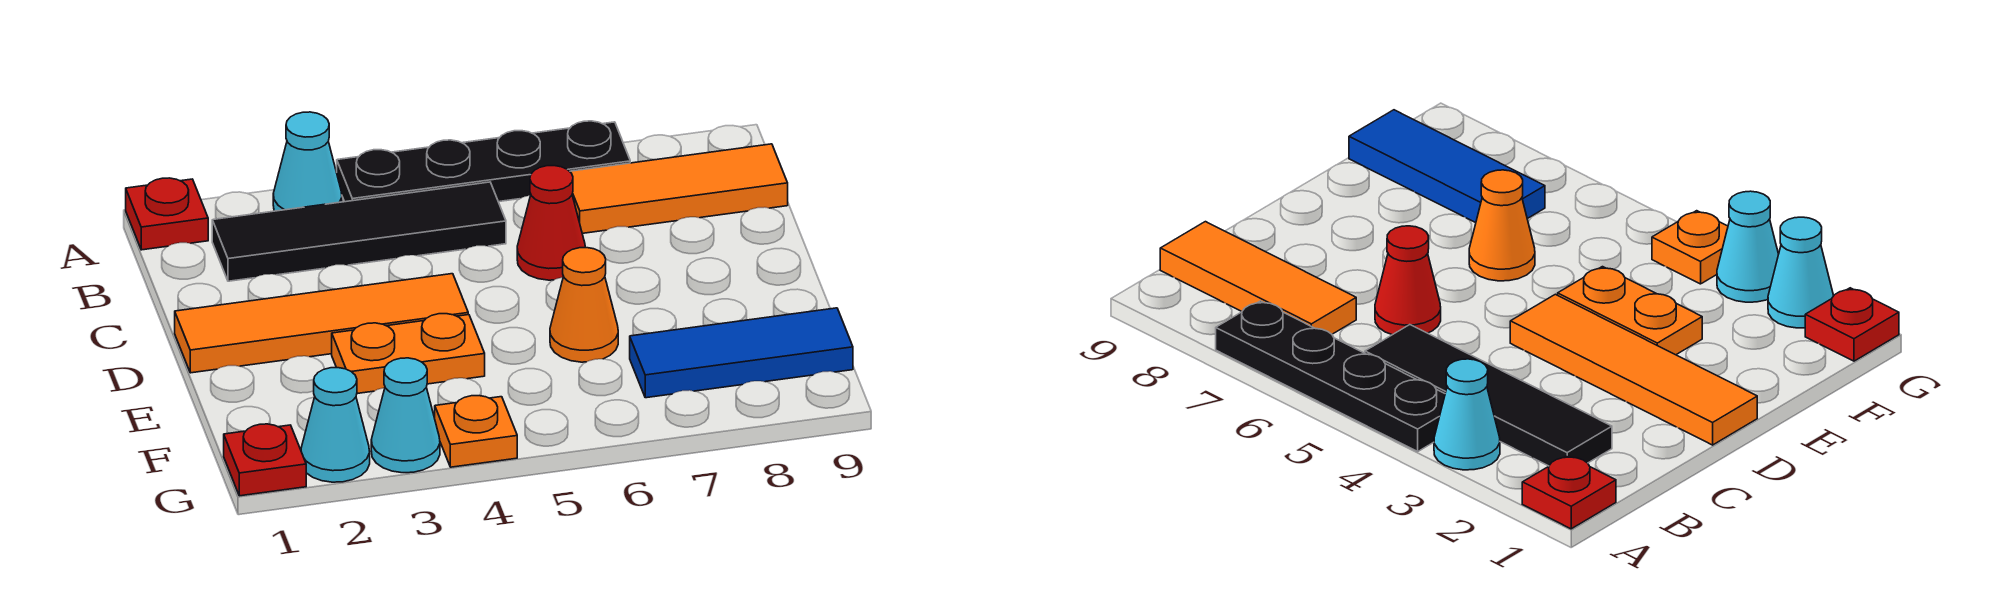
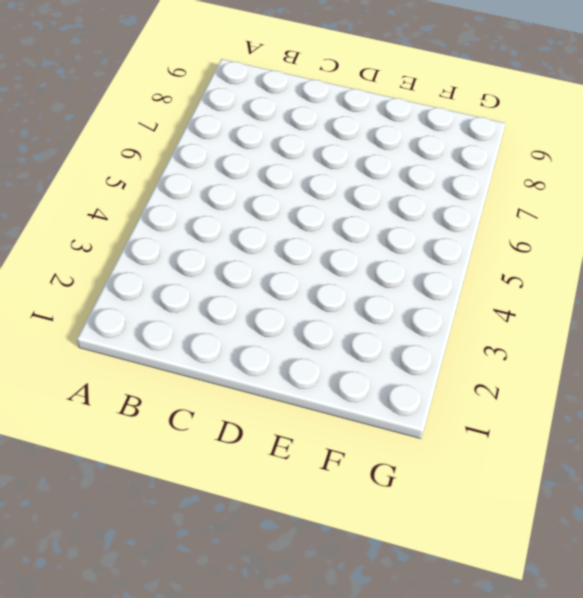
none -> red 1x1 plate [126,178,208,250]
none -> cyan 1x1 cone [273,112,342,211]
none -> black 1x4 plate [337,121,630,202]

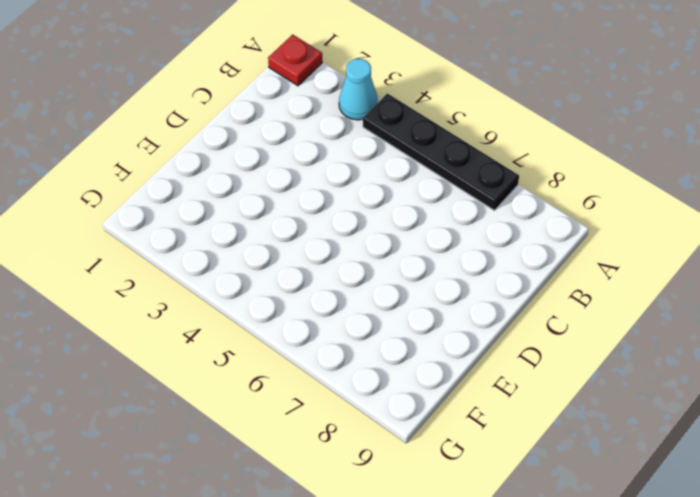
none -> black 1x4 tile [212,182,506,281]
none -> orange 1x3 tile [570,144,788,233]
none -> red 1x1 cone [517,166,585,280]

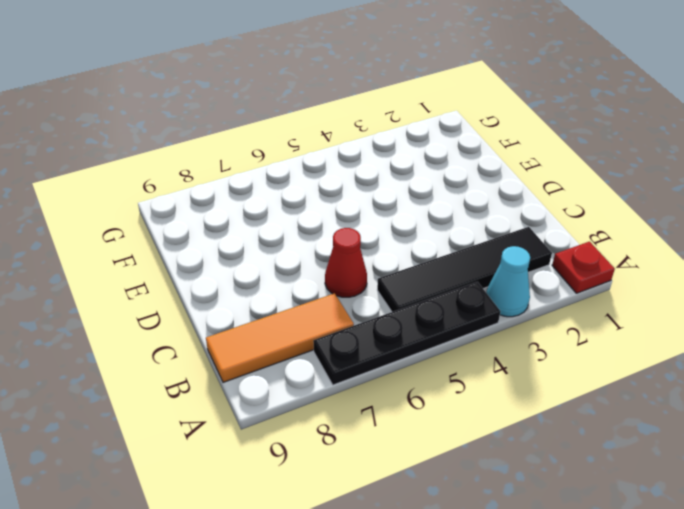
none -> orange 1x4 tile [175,274,468,373]
none -> orange 1x2 plate [332,314,485,394]
none -> orange 1x1 cone [550,248,618,362]

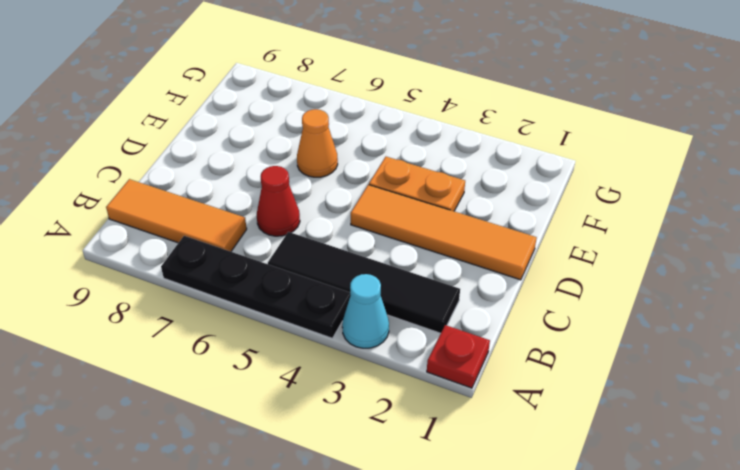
none -> blue 1x3 tile [630,308,853,398]
none -> red 1x1 plate [224,424,306,496]
none -> cyan 1x1 cone [301,368,370,482]

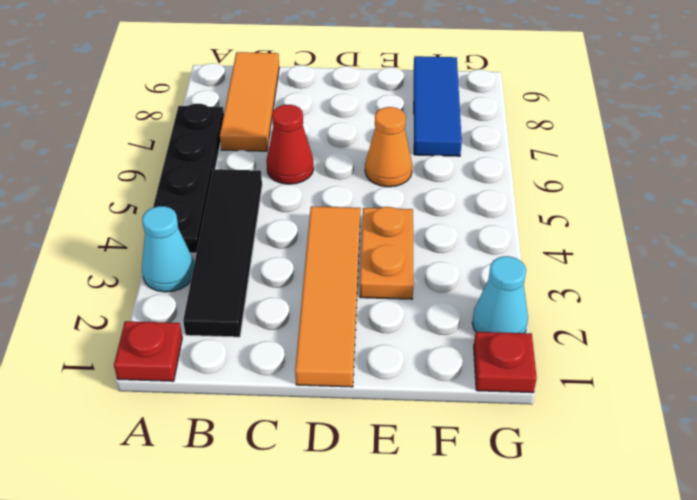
none -> cyan 1x1 cone [371,358,440,473]
none -> orange 1x1 plate [435,396,517,467]

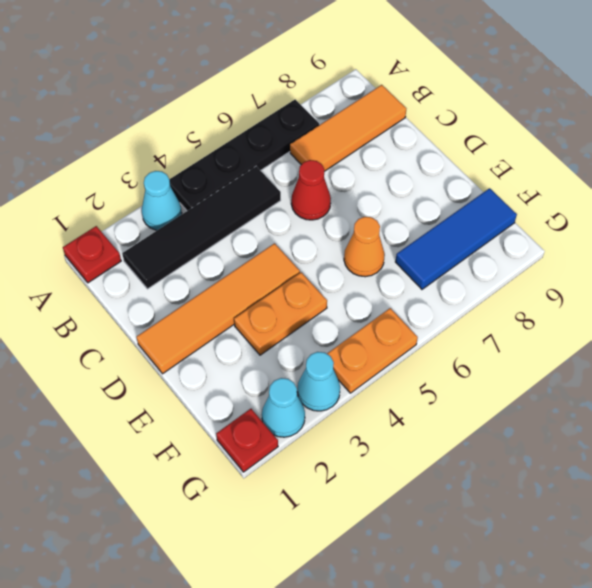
orange 1x2 plate [327,308,418,393] -> orange 1x1 plate [435,396,517,467]

